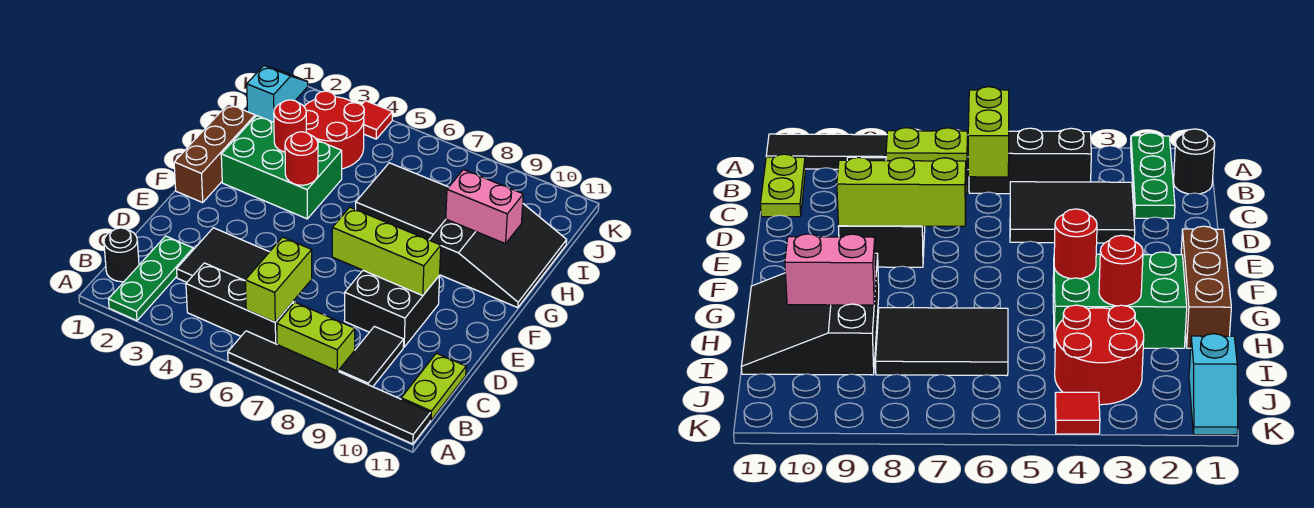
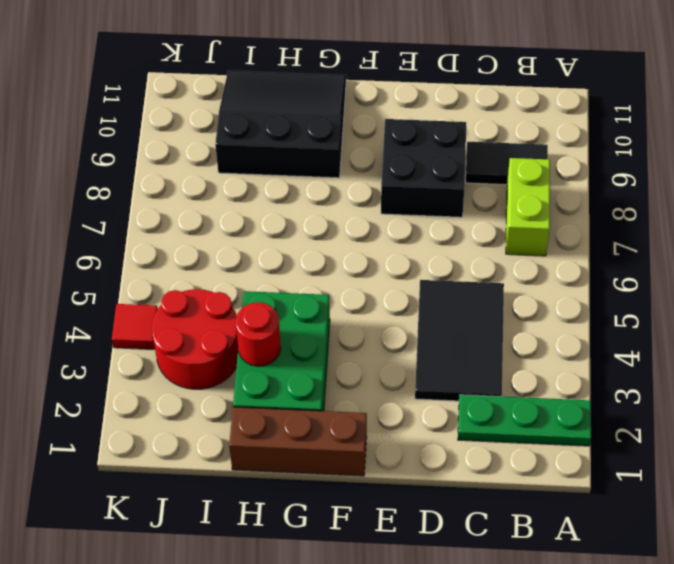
none -> black 1x6 tile [228,331,431,444]
none -> black 1x1 round brick [104,228,139,282]
none -> black 1x3 brick [186,263,293,344]

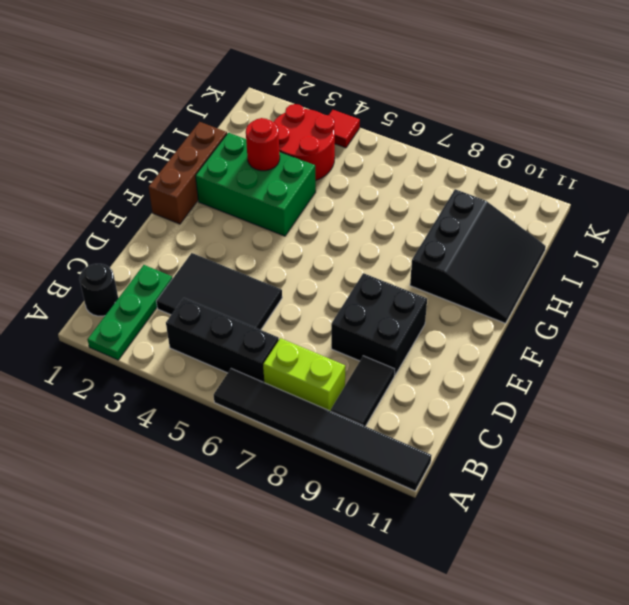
none -> lime 1x2 plate [401,353,466,420]
none -> black 2x3 tile [356,163,448,240]
none -> cyan 1x2 slope [247,66,308,122]

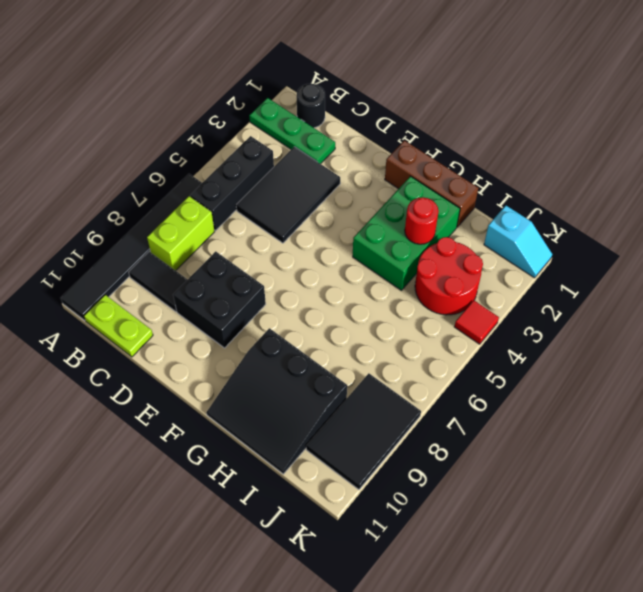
black 2x3 tile [306,373,421,490] -> black 2x3 tile moved to [356,163,448,240]
none -> lime 1x2 brick [245,237,312,322]
none -> lime 1x3 brick [332,207,441,296]
none -> red 1x1 round brick [285,132,318,185]

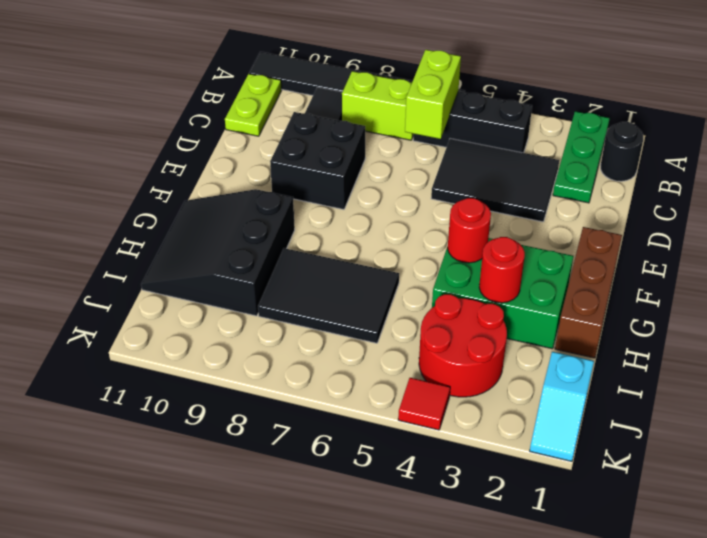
none -> lime 1x3 brick [332,207,441,296]
none -> pink 1x2 brick [446,170,523,244]

